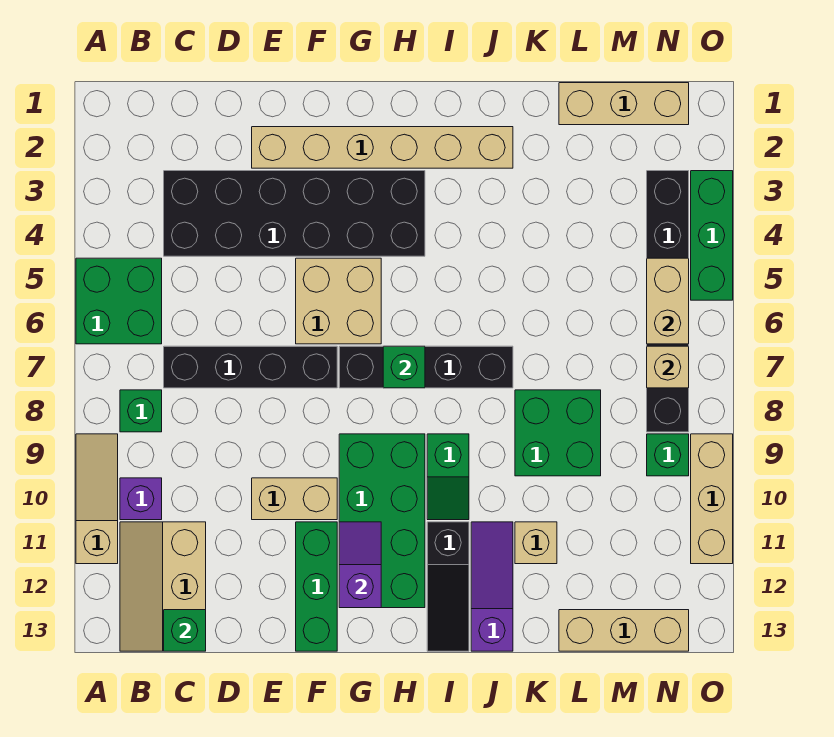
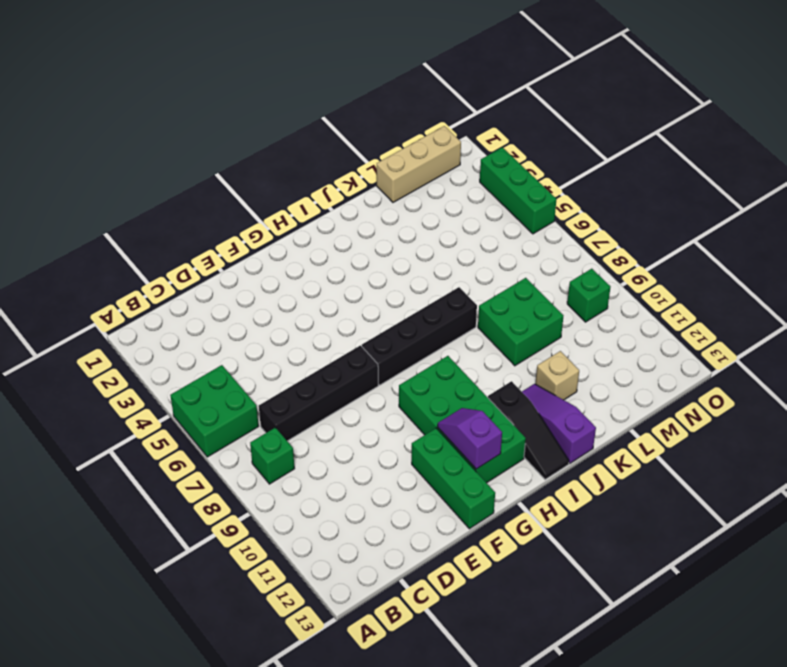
none -> tan 1x3 slope [76,434,118,564]
none -> purple 1x1 brick [120,478,162,520]
none -> tan 2x3 slope [120,522,206,651]

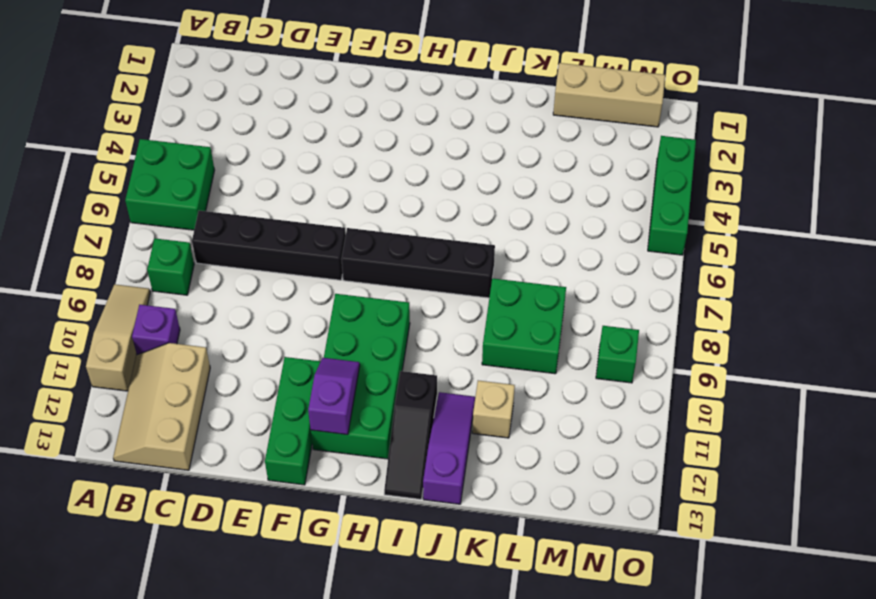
none -> black 2x6 brick [164,171,425,256]
none -> tan 1x6 brick [252,127,513,168]
none -> tan 1x2 brick [252,478,337,520]

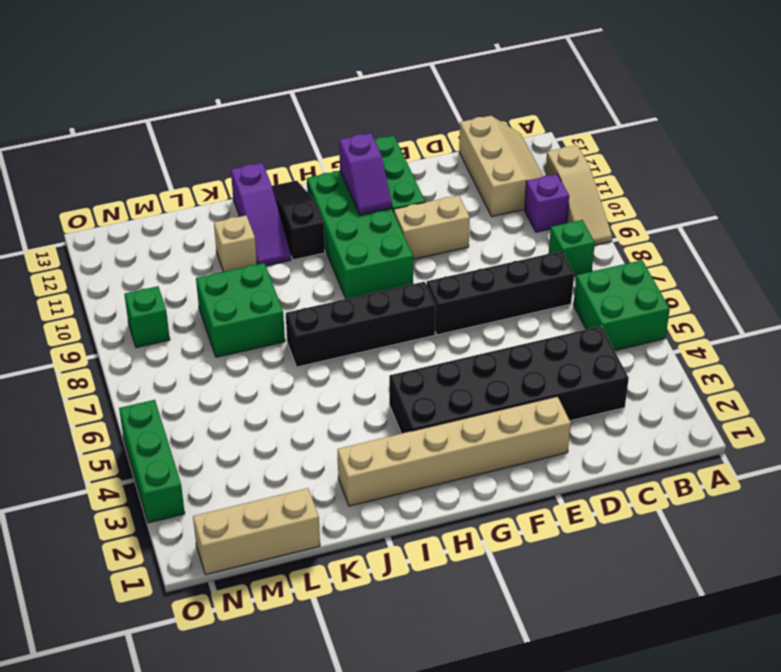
none -> tan 2x2 brick [296,258,381,344]
none -> green 1x2 slope [427,434,469,520]
none -> tan 1x3 brick [559,610,689,651]

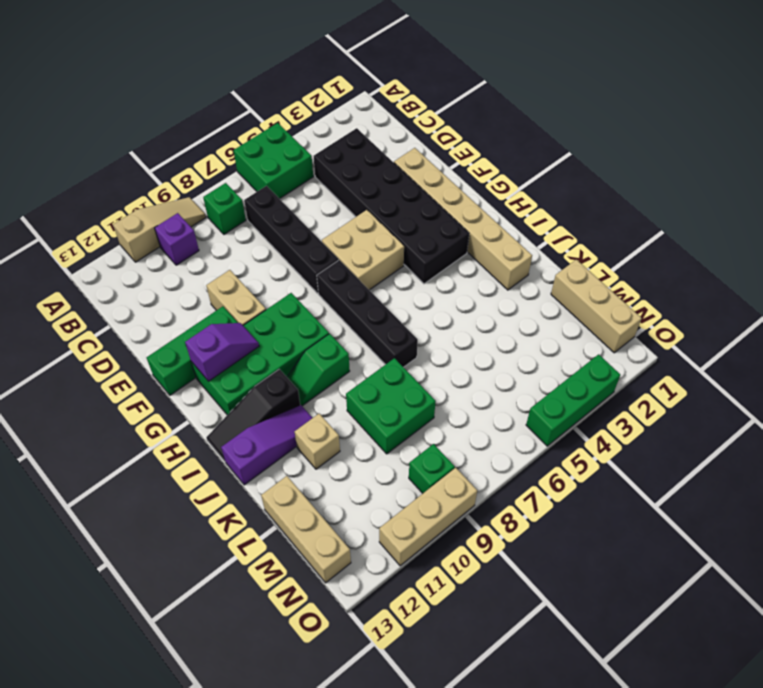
none -> tan 2x3 slope [120,522,206,651]
none -> black 1x6 brick [647,171,689,432]
none -> green 1x1 brick [164,610,206,651]

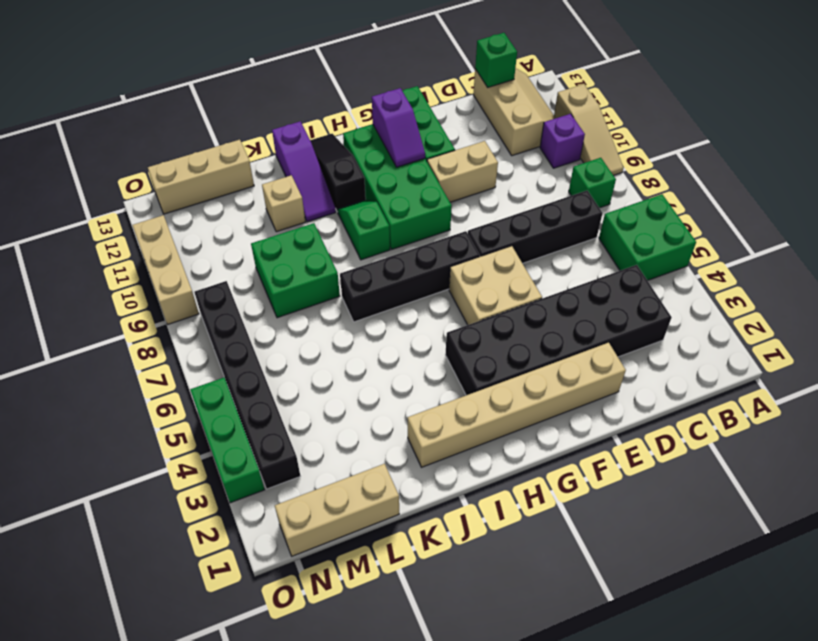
none -> green 1x1 brick [647,434,689,476]
none -> green 1x1 brick [383,346,425,388]
none -> tan 1x2 brick [647,258,689,344]

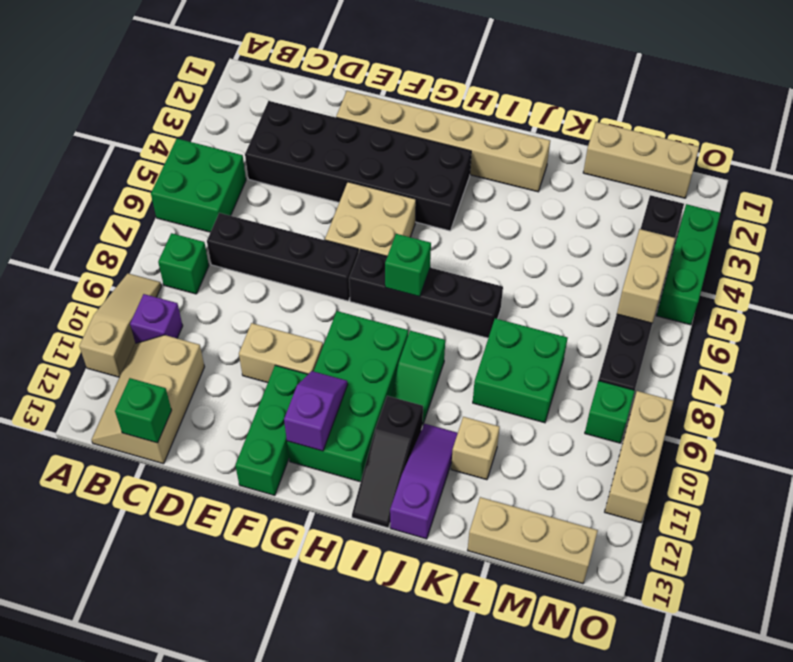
none -> tan 1x1 brick [647,346,689,388]

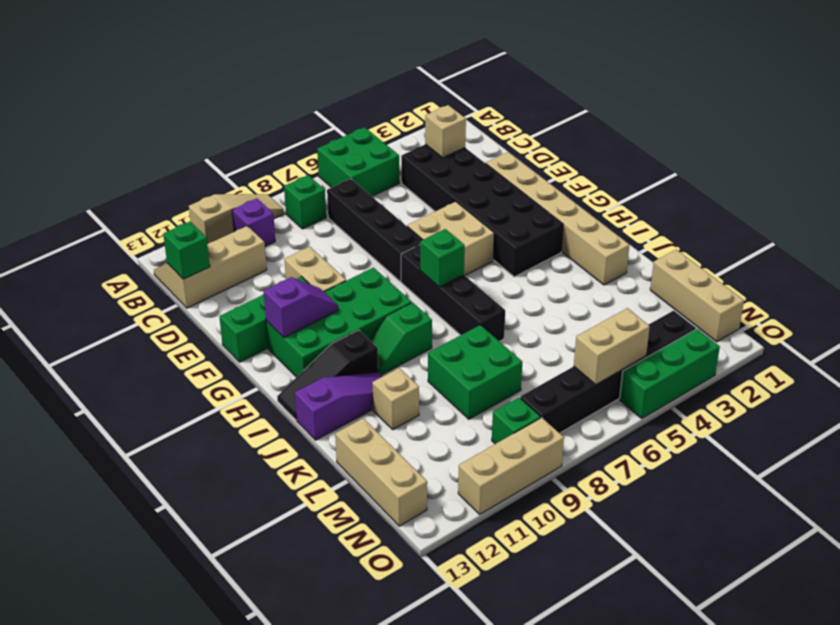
tan 1x1 brick [425,105,466,158] -> tan 1x1 brick moved to [647,346,689,388]

